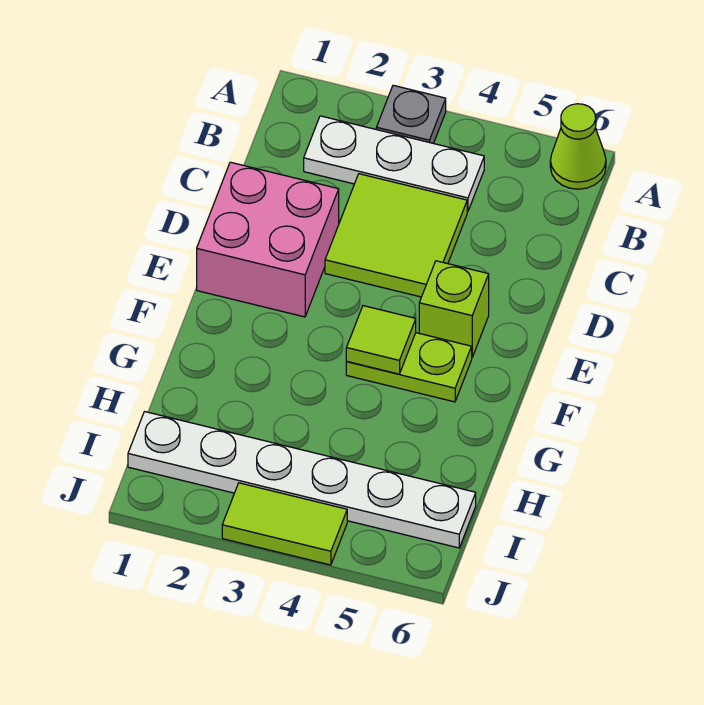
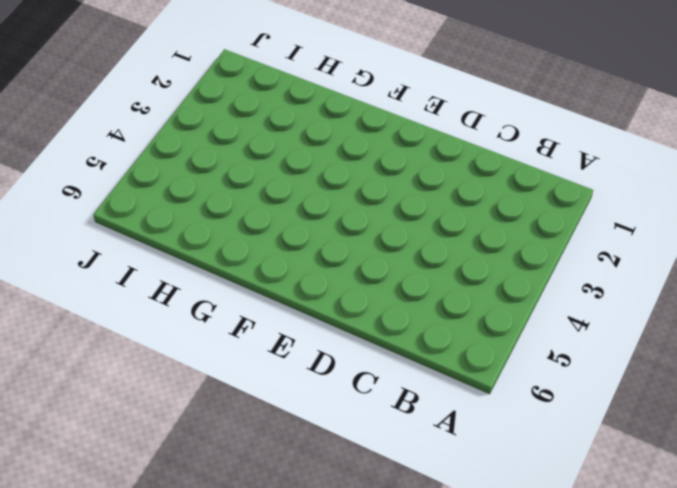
none -> grey 1x1 plate [376,85,446,143]
none -> lime 1x1 cone [550,104,606,189]

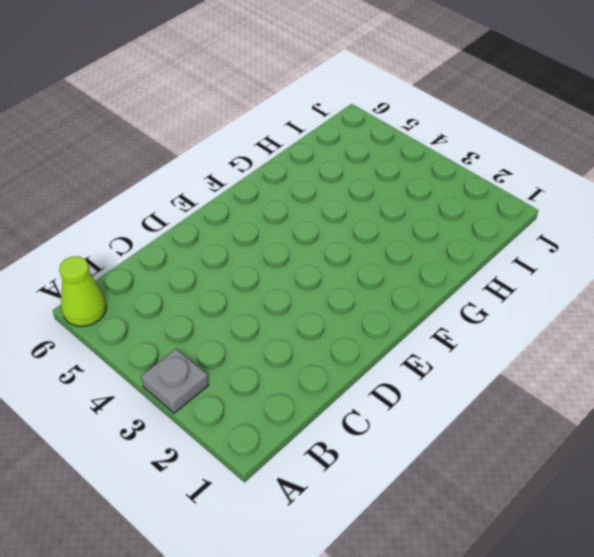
none -> white 1x3 plate [304,116,484,212]
none -> lime 2x2 tile [325,174,467,297]

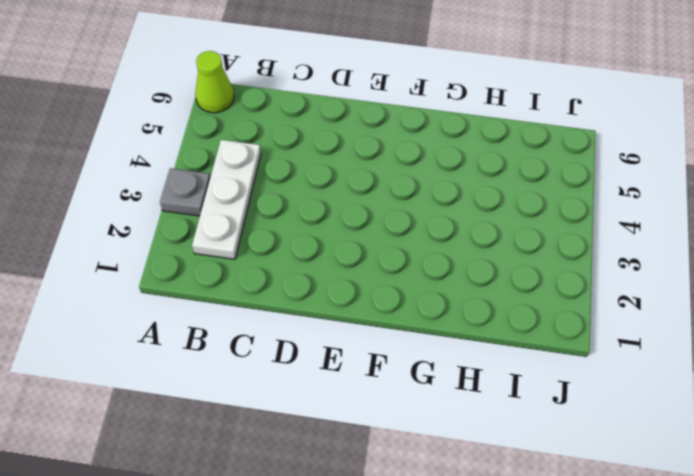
none -> lime 2x2 tile [325,174,467,297]
none -> pink 2x2 brick [197,162,339,317]

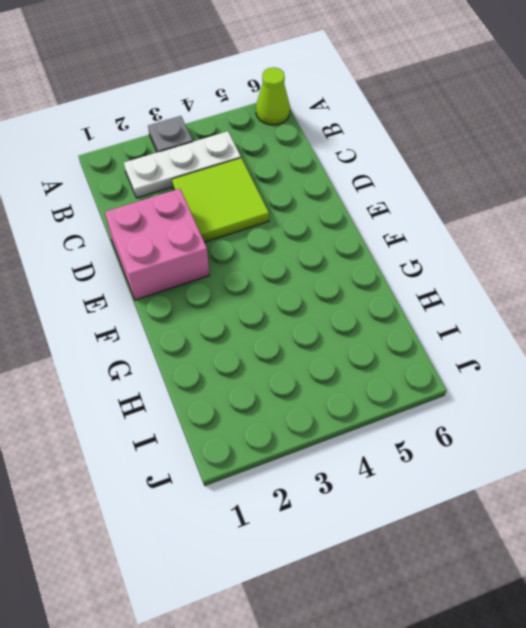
none -> lime 1x1 brick [419,261,489,357]
none -> lime 1x2 plate [346,333,472,402]

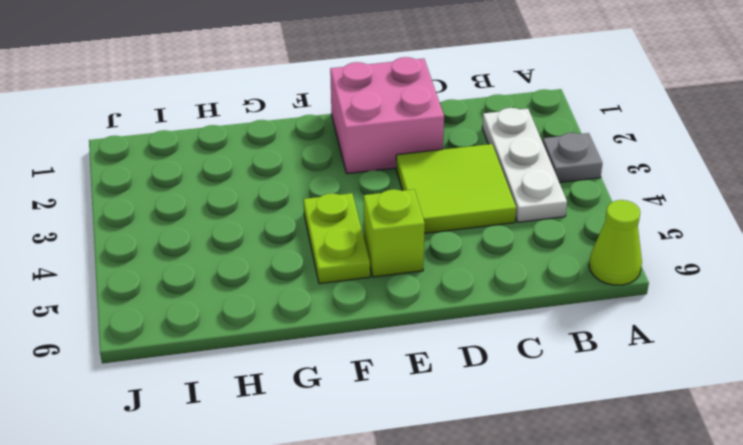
none -> white 1x6 plate [128,412,476,548]
none -> lime 1x2 tile [222,483,347,565]

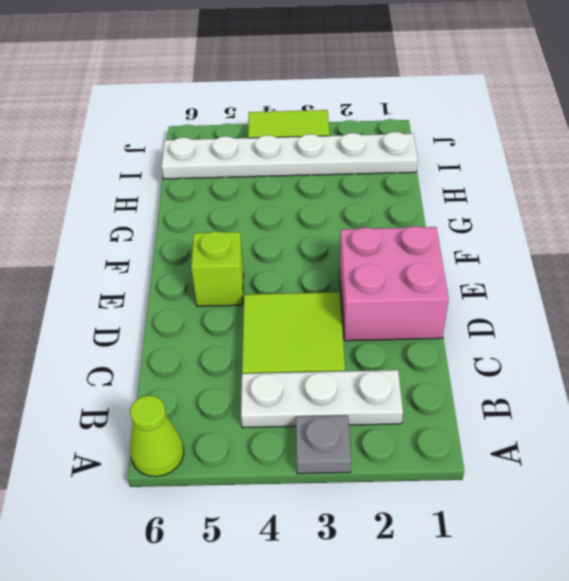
none -> lime 1x2 plate [346,333,472,402]
none -> lime 1x1 tile [346,306,416,374]

